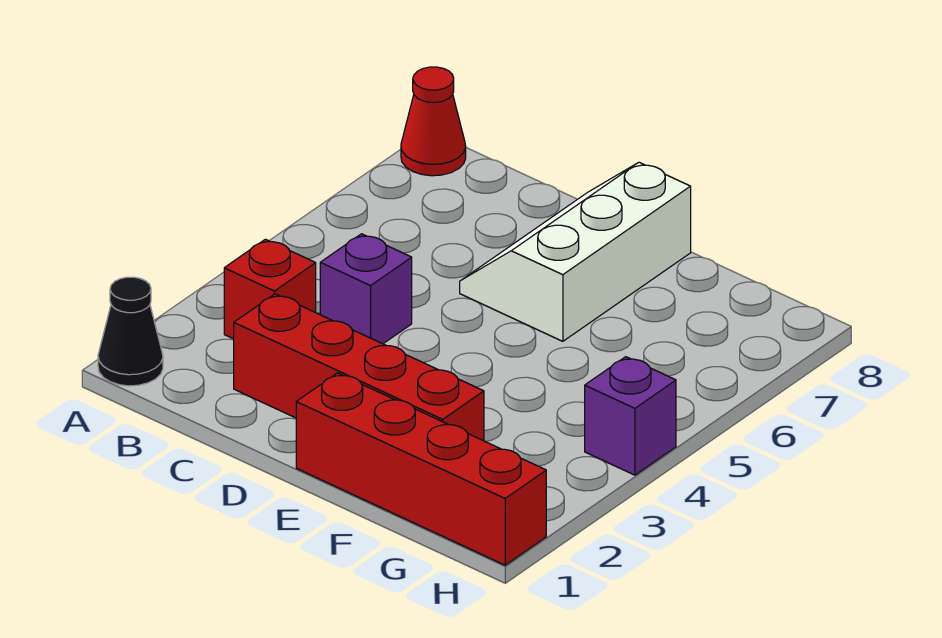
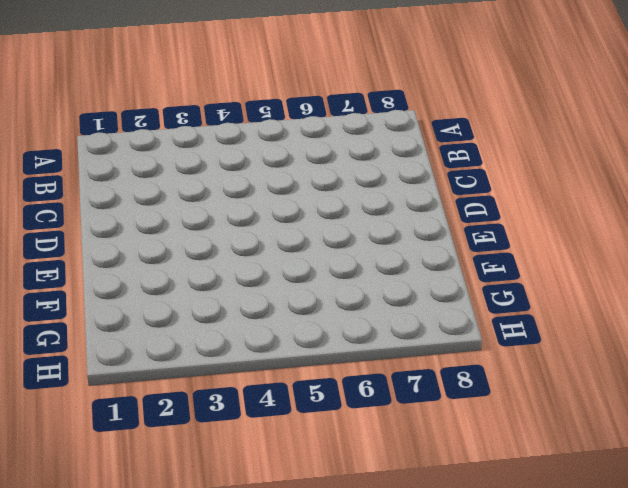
none -> black 1x1 cone [98,277,163,386]
none -> red 1x1 cone [401,67,466,176]

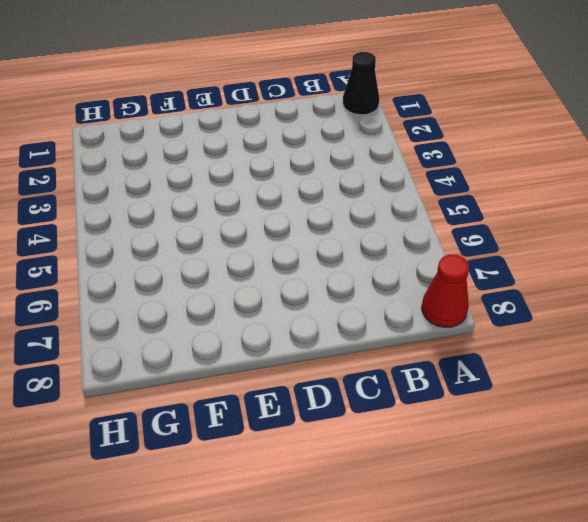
none -> red 1x1 brick [224,239,316,339]
none -> red 1x4 brick [234,294,484,441]

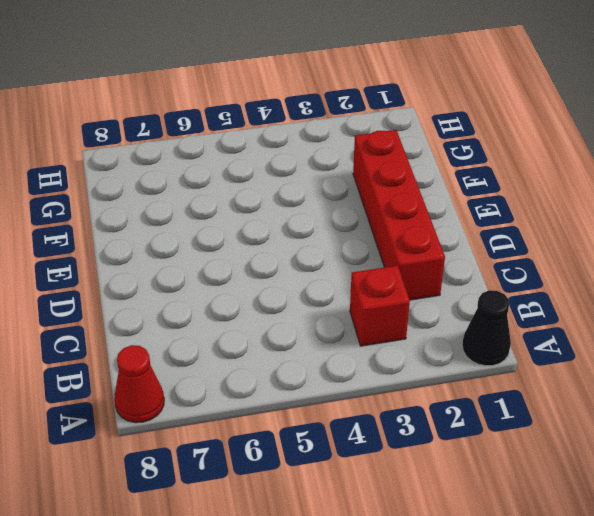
none -> purple 1x1 brick [320,234,412,344]
none -> white 2x3 slope [460,162,691,341]

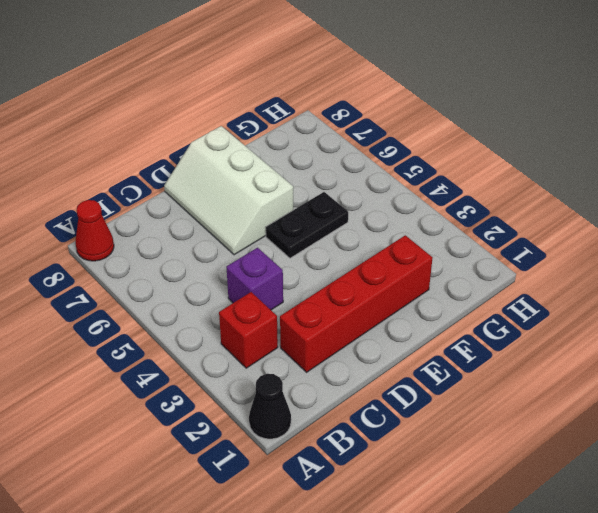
black 1x2 plate [266,192,348,258] -> none
none -> red 1x4 brick [296,373,546,565]
none -> purple 1x1 brick [585,357,676,475]

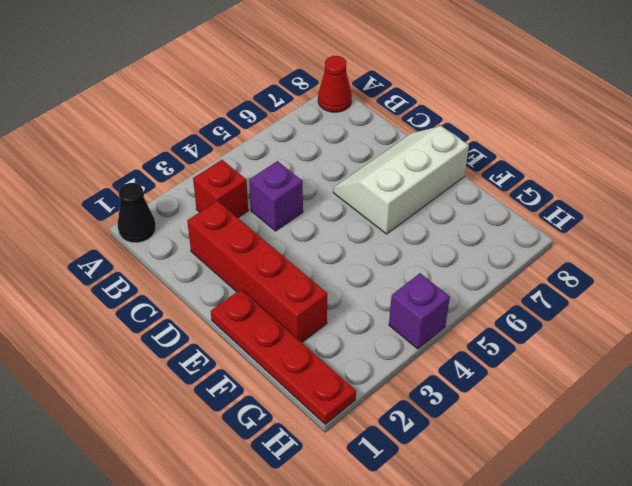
red 1x4 plate [211,289,356,424] -> red 1x4 brick [296,373,546,565]

